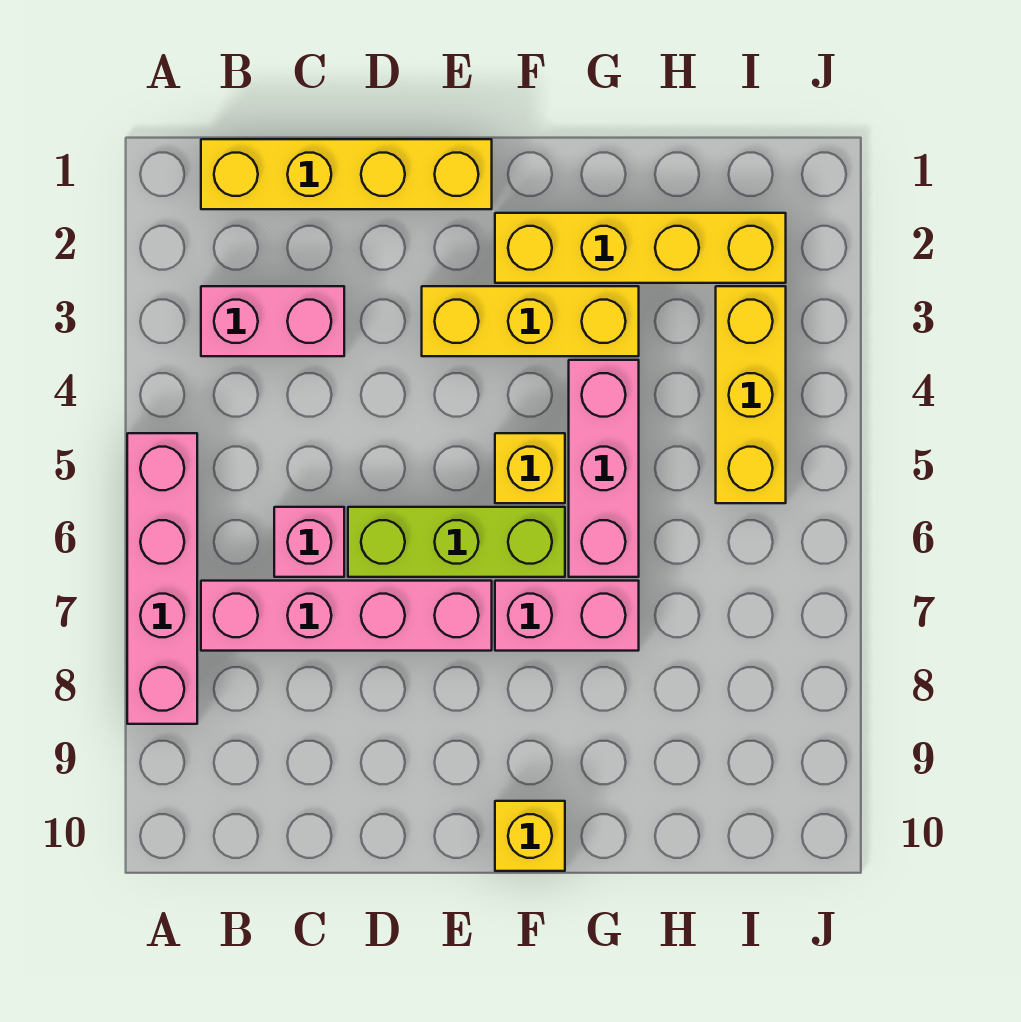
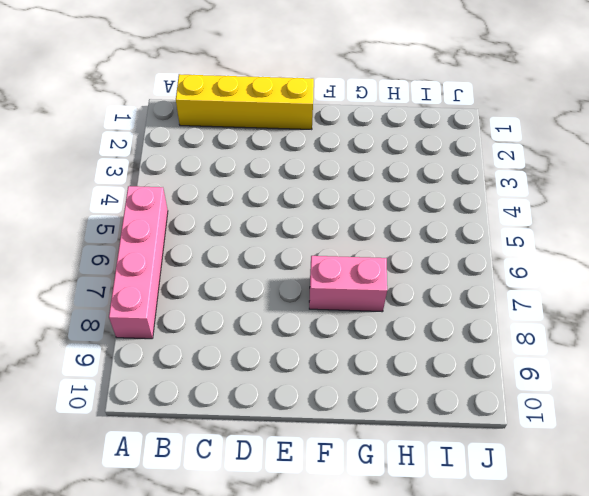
none -> pink 1x2 brick [201,286,344,356]
none -> pink 1x4 brick [201,581,492,651]
none -> pink 1x1 brick [274,507,344,577]

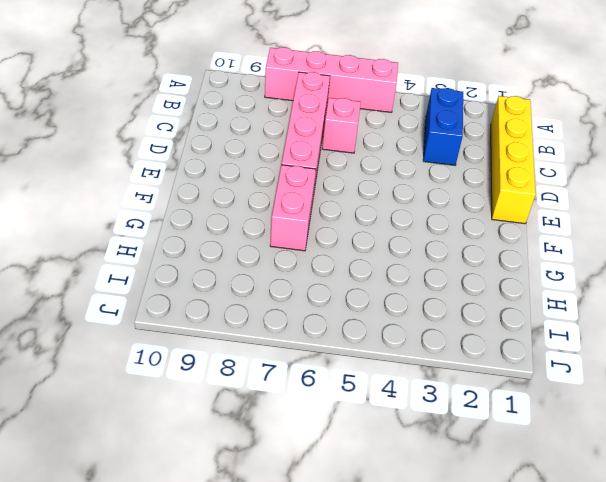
blue 1x2 brick [423,88,463,165] -> pink 1x2 brick [201,286,344,356]
none -> lime 1x3 brick [348,507,565,577]
none -> yellow 1x3 brick [422,286,639,356]
none -> yellow 1x4 brick [495,213,786,283]

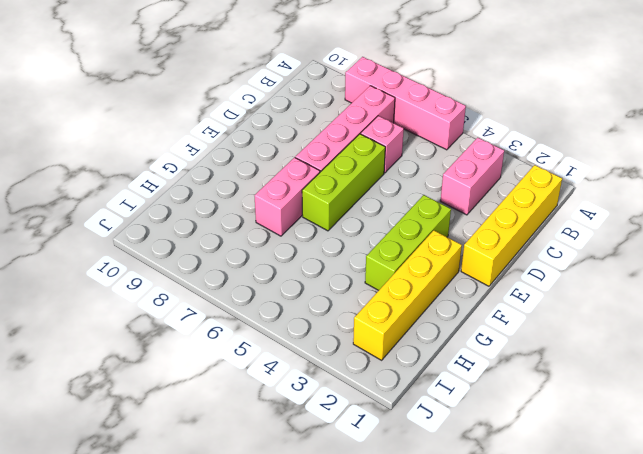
lime 1x3 brick [365,195,451,290] -> yellow 1x3 brick [422,286,639,356]
none -> yellow 1x1 brick [495,433,565,503]
none -> yellow 1x1 brick [495,801,565,871]
none -> pink 1x3 brick [569,360,639,577]

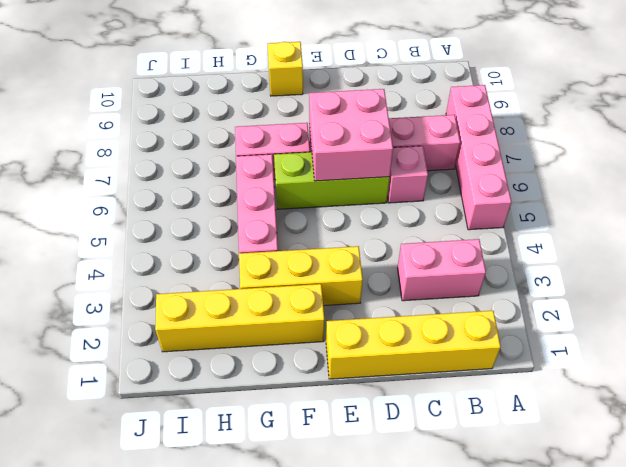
pink 2x2 brick [309,89,393,181] -> none
none -> yellow 1x1 brick [495,433,565,503]
none -> yellow 1x3 brick [716,286,786,503]

